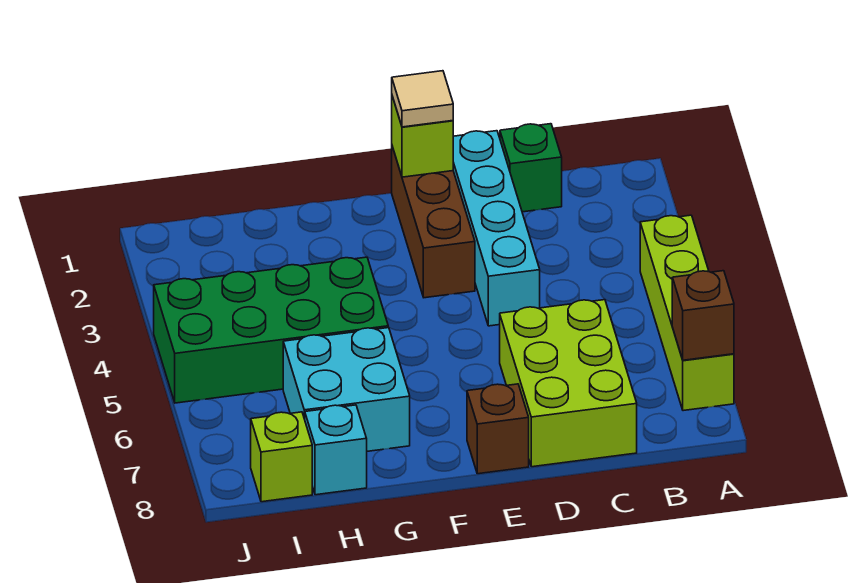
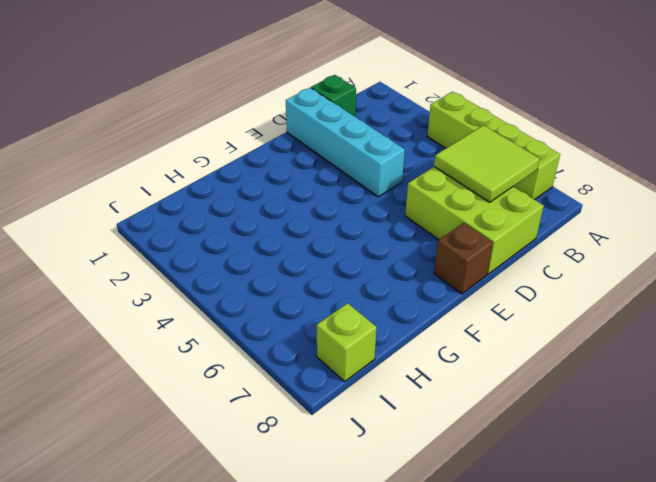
lime 2x2 tile [434,125,540,202] -> none
none -> brown 1x3 brick [392,146,475,298]
none -> green 2x4 brick [154,257,388,403]
none -> cyan 2x2 brick [283,328,410,451]

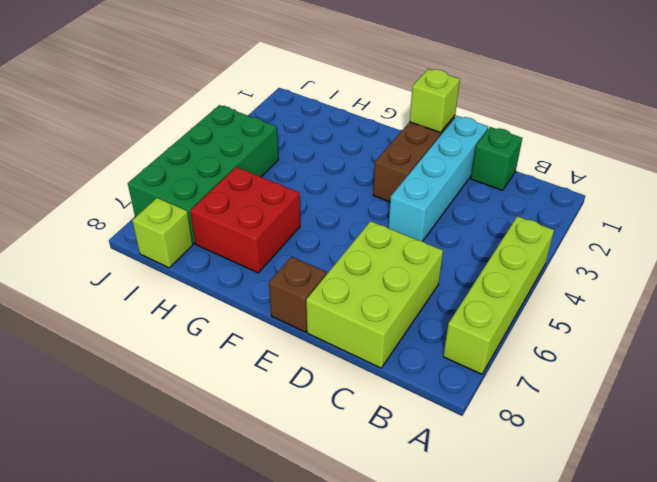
red 2x2 brick [190,167,300,273] -> cyan 2x2 brick [283,328,410,451]
green 2x4 brick [128,105,279,244] -> green 2x4 brick turned to [154,257,388,403]
none -> cyan 1x1 brick [305,405,367,495]
none -> brown 1x1 brick [672,271,734,360]
none -> tan 1x1 tile [392,71,453,127]

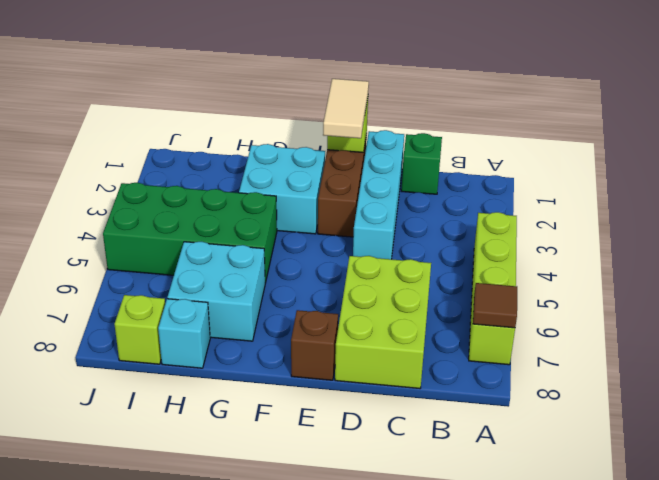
brown 1x1 tile [473,283,517,328] -> brown 1x1 brick [672,271,734,360]
tan 1x2 tile [323,79,369,138] -> tan 1x1 tile [392,71,453,127]
cyan 2x2 brick [239,144,325,234] -> none

